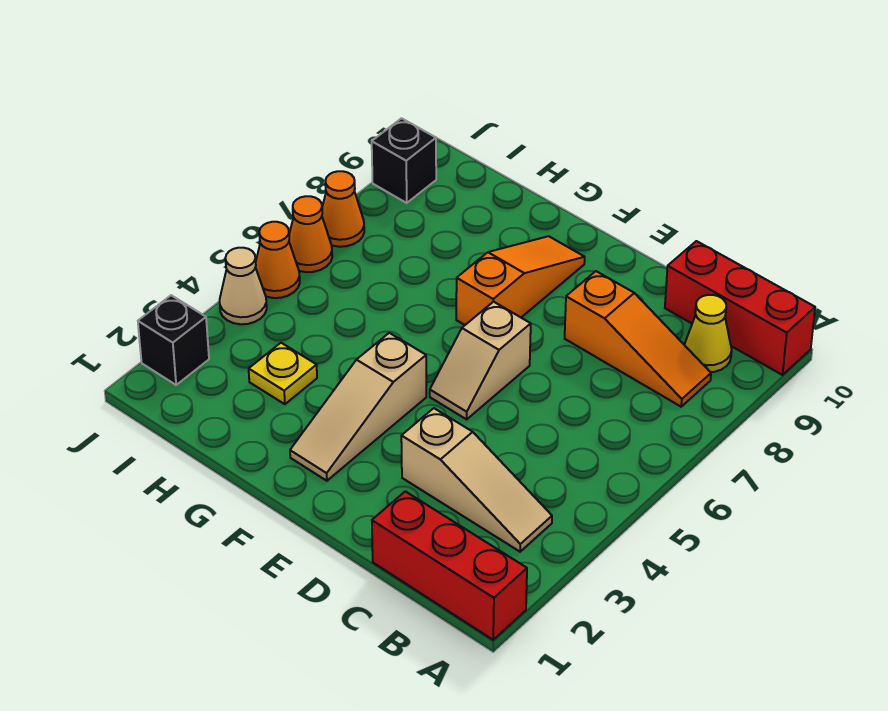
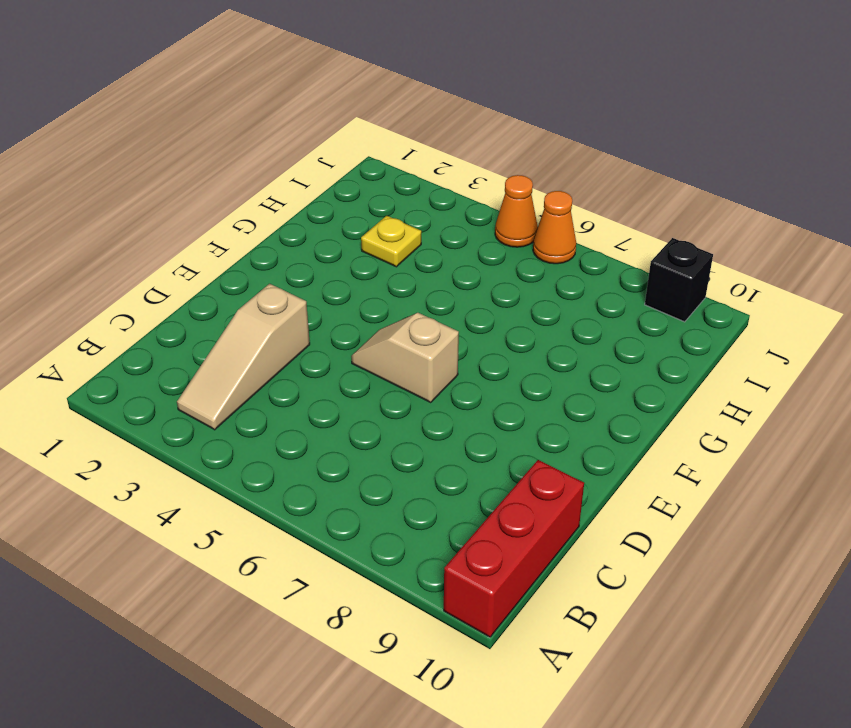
none -> red 1x3 brick [372,491,527,640]
none -> orange 1x3 slope [565,271,711,407]
none -> yellow 1x1 cone [685,295,732,372]

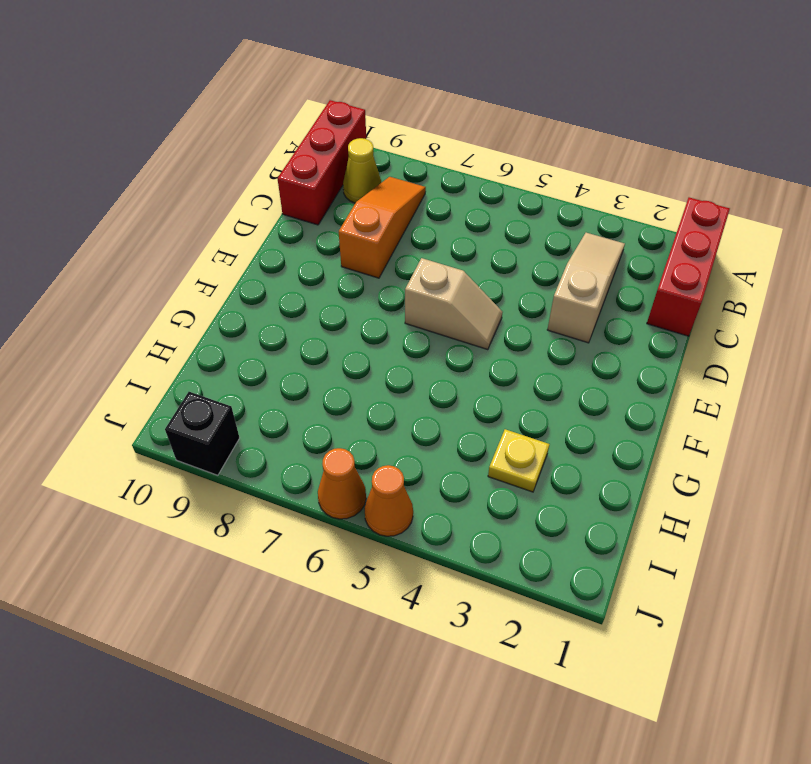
none -> tan 1x3 slope [290,333,426,481]
none -> orange 1x3 slope [456,236,585,325]
none -> black 1x1 brick [138,295,209,385]

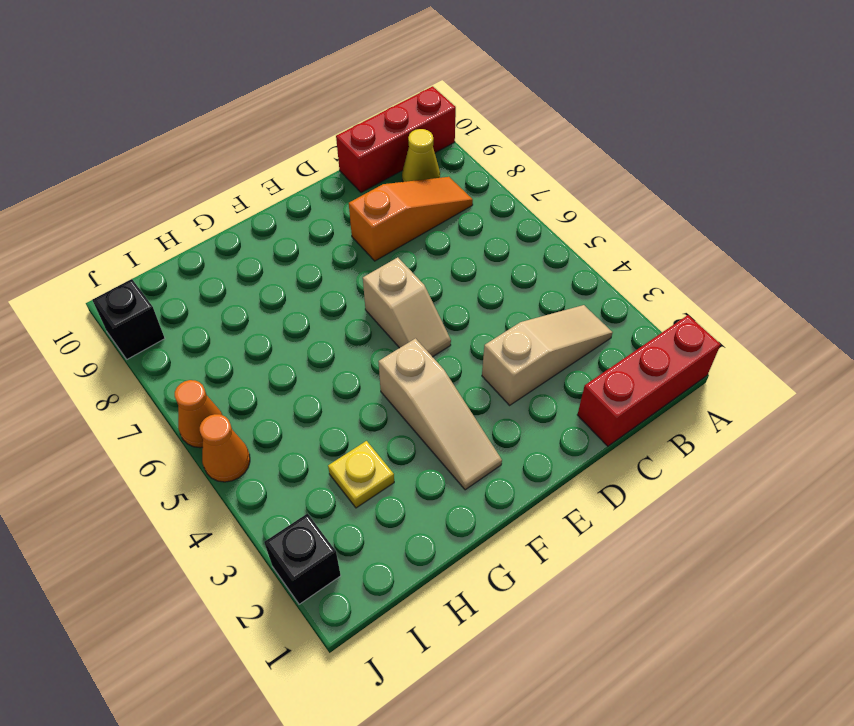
none -> orange 1x3 slope [456,236,585,325]
none -> tan 1x1 cone [220,248,267,324]
none -> orange 1x1 cone [322,171,364,247]

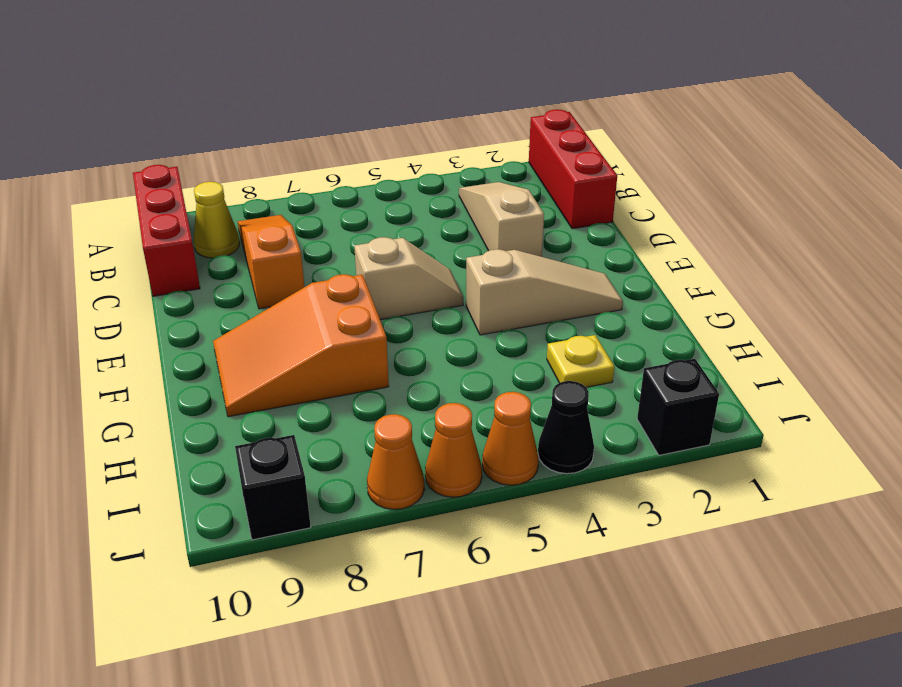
orange 2x3 slope [213,274,389,417] -> orange 1x3 slope [456,236,585,325]
black 1x1 cone [538,381,594,474] -> tan 1x1 cone [220,248,267,324]

